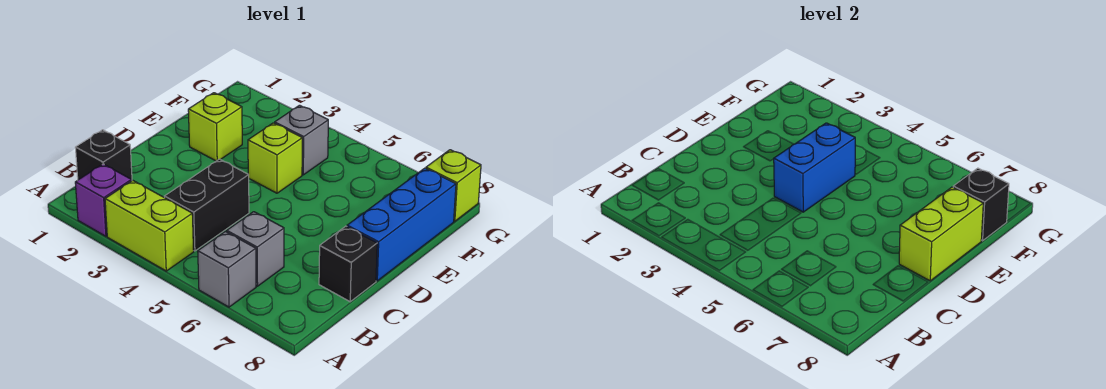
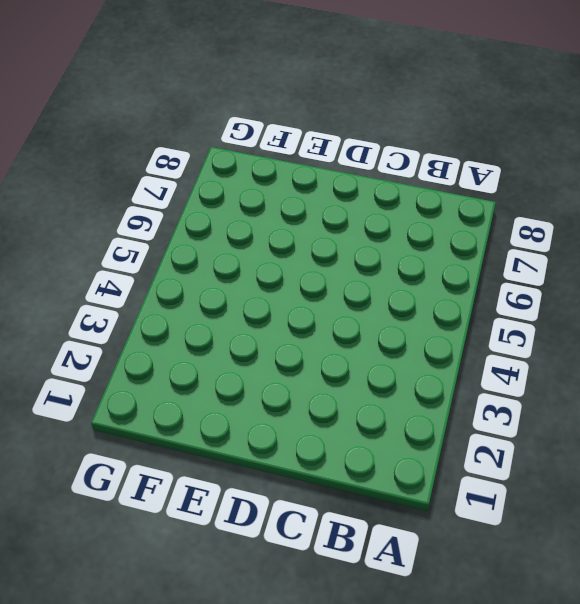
none -> purple 1x1 brick [75,164,131,236]
none -> lime 1x2 brick [105,180,194,271]
none -> grey 1x1 brick [198,231,256,307]

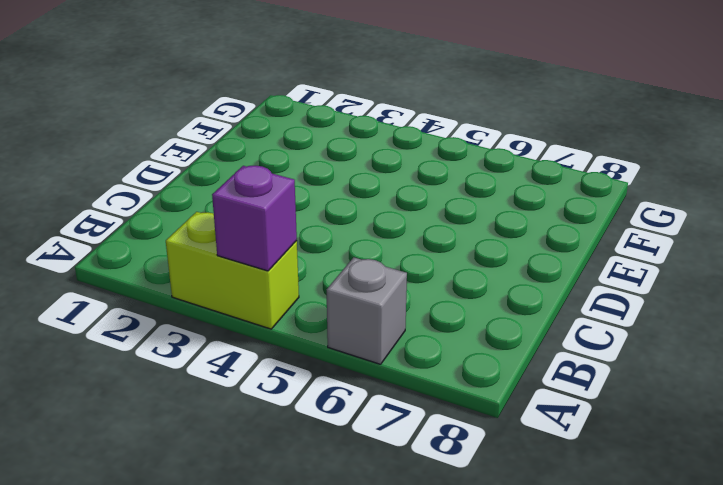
purple 1x1 brick [212,166,297,271] -> purple 1x1 brick moved to [75,164,131,236]
none -> black 1x1 brick [75,130,132,181]
none -> black 1x2 brick [164,159,249,251]
none -> grey 1x1 brick [227,212,284,286]

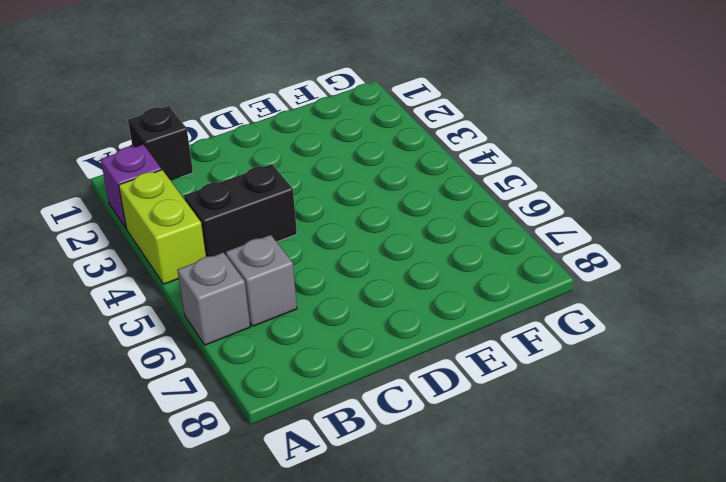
none -> black 1x1 brick [319,226,377,302]
none -> blue 1x3 brick [347,168,456,281]
none -> lime 1x1 brick [188,93,242,161]

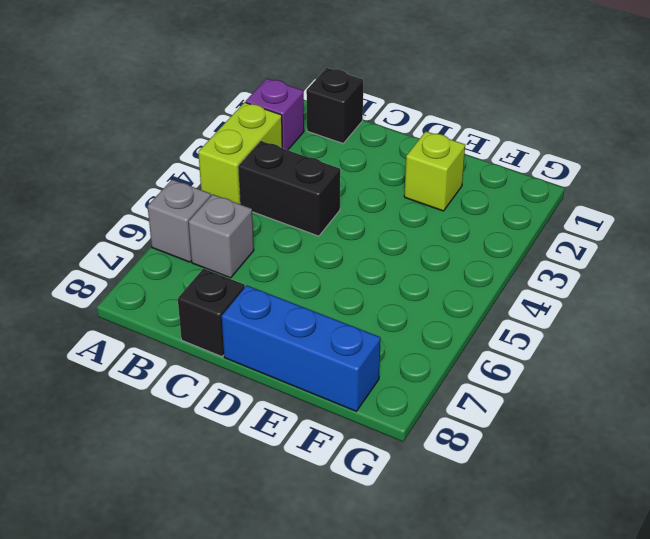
none -> lime 1x1 brick [248,123,302,193]
none -> grey 1x1 brick [275,105,328,175]
none -> lime 1x1 brick [426,150,481,221]

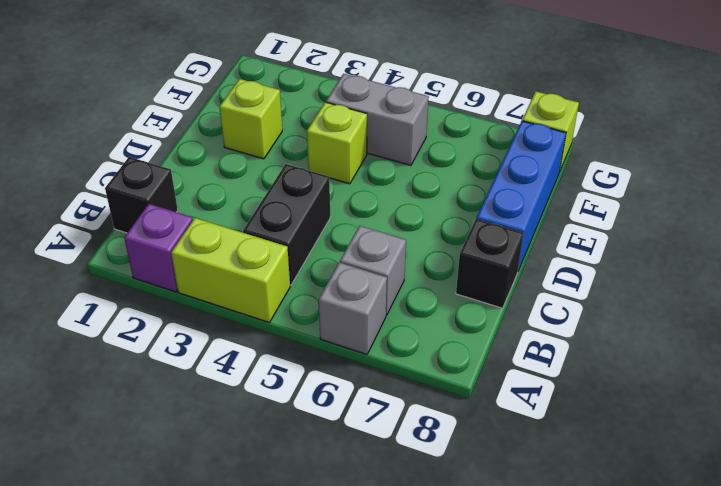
grey 1x2 brick [326,74,429,165] -> grey 1x1 brick [275,105,328,175]
none -> blue 1x2 brick [774,123,855,212]
none -> lime 1x2 brick [899,187,983,281]
none -> black 1x1 brick [953,168,1009,241]

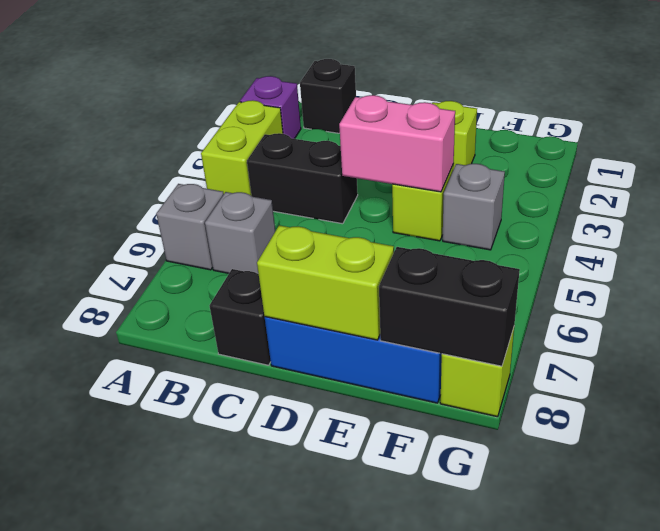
pink 1x2 brick [339,95,455,192] -> blue 1x2 brick [774,123,855,212]
black 1x2 brick [379,247,520,366] -> black 1x1 brick [953,168,1009,241]

